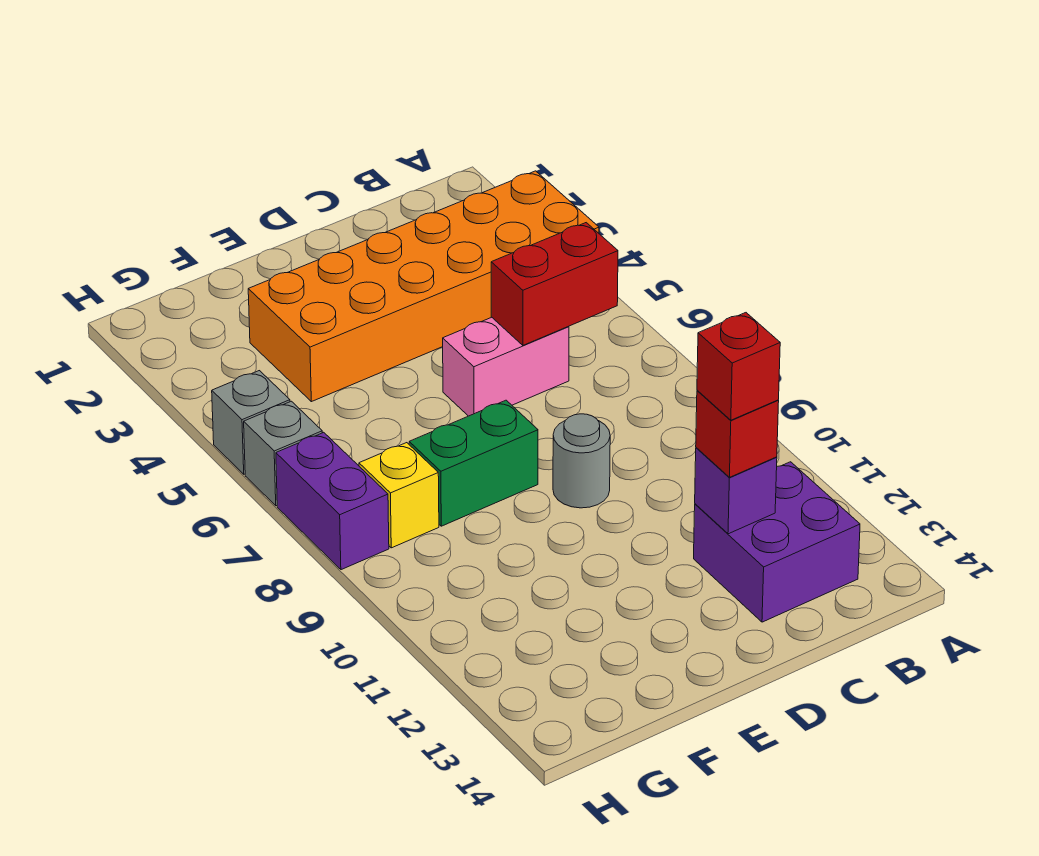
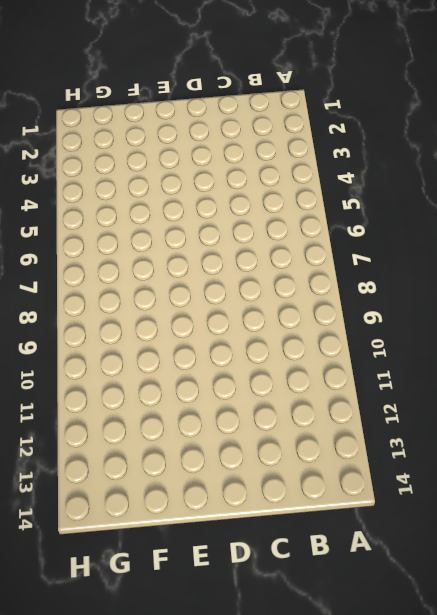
none -> orange 2x6 brick [248,171,599,402]
none -> purple 2x2 brick [694,462,860,622]
none -> pink 1x2 brick [443,317,569,416]

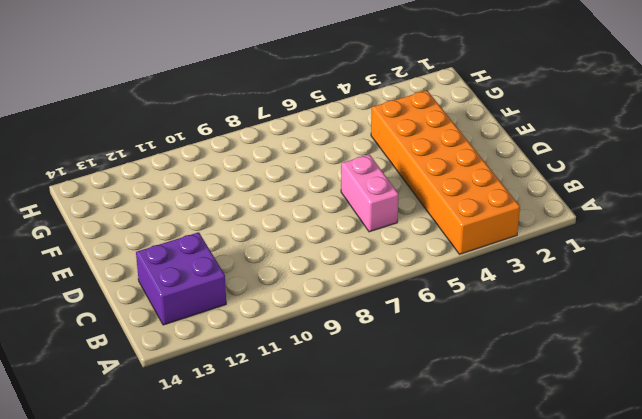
none -> grey 1x1 round brick [553,414,610,508]
none -> green 1x2 brick [409,400,538,526]
none -> yellow 1x1 brick [359,443,439,548]

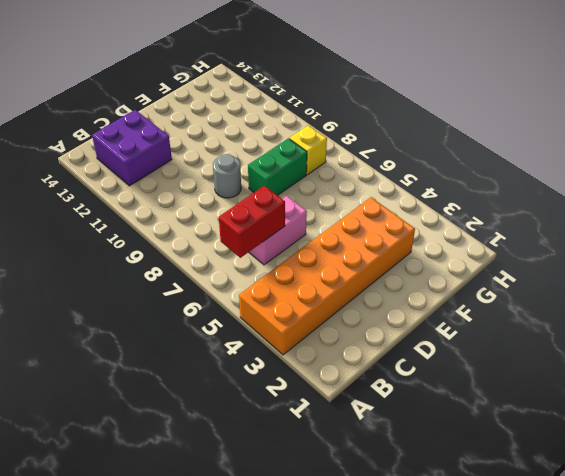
none -> grey 1x1 brick [212,371,290,474]
none -> grey 1x1 brick [244,401,322,506]
none -> purple 1x2 brick [276,432,389,570]

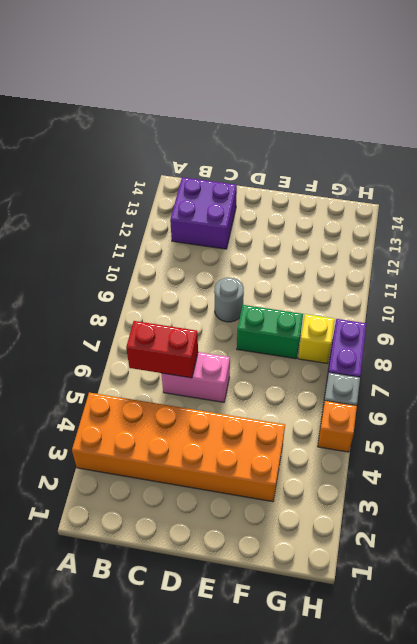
orange 1x1 brick [318,401,357,452] -> grey 1x1 brick [212,371,290,474]
none -> purple 1x1 brick [695,448,777,534]
none -> red 1x1 brick [696,390,779,477]
none -> red 1x1 brick [697,313,780,420]

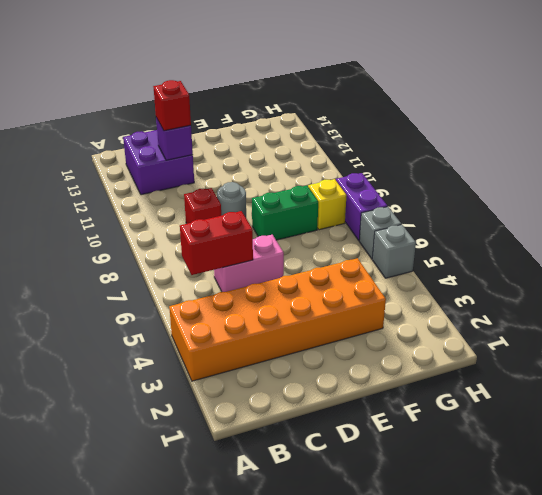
red 1x1 brick [184,188,221,224] -> red 1x1 brick moved to [697,313,780,420]

